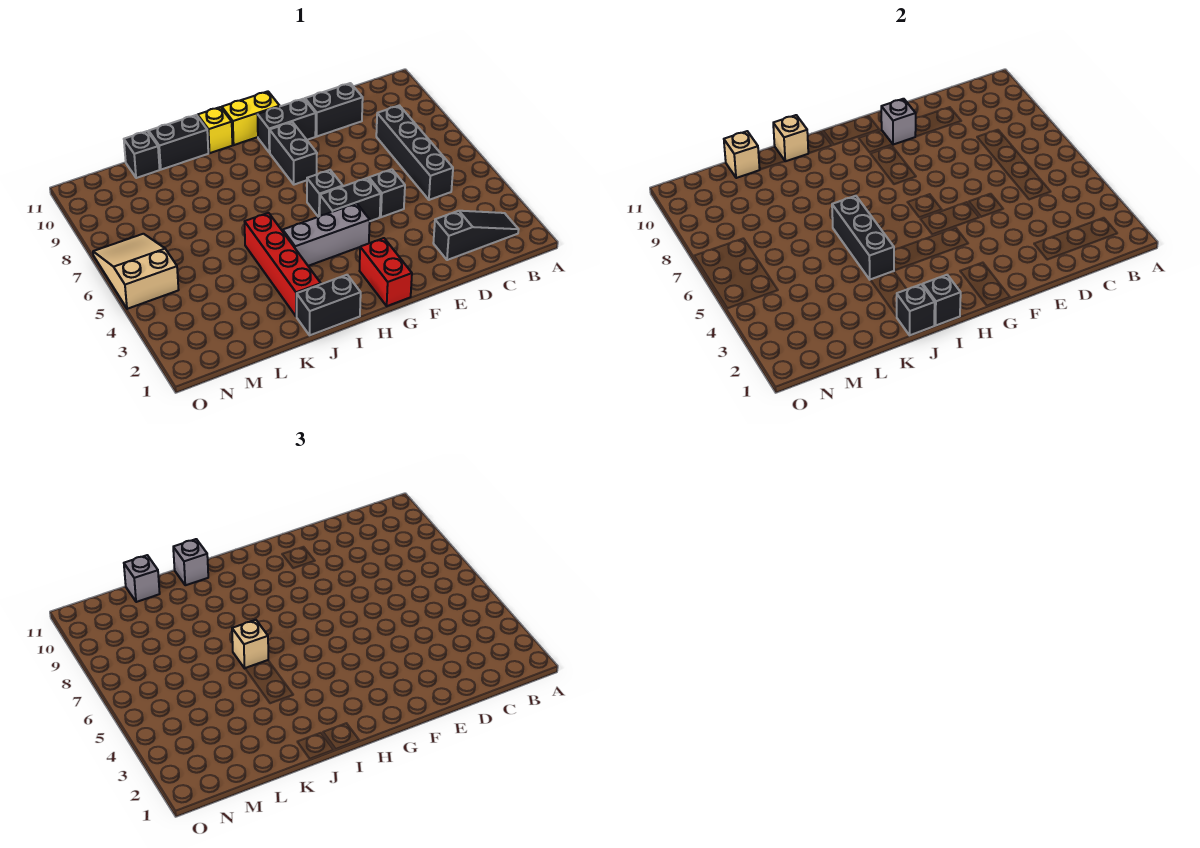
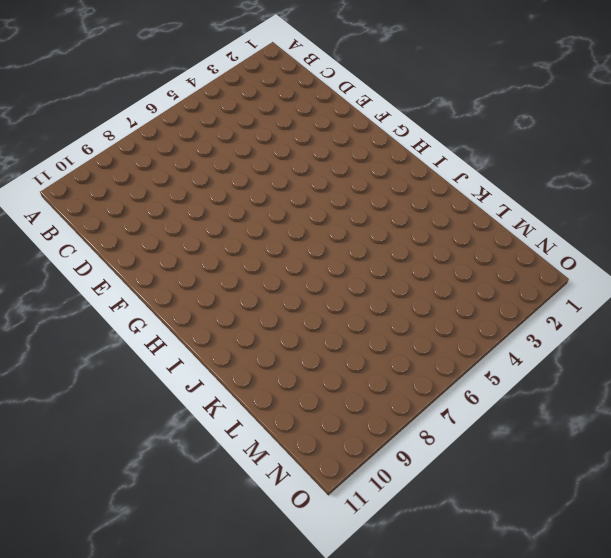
none -> black 1x3 slope [433,211,519,260]
none -> black 1x4 brick [376,105,453,200]
none -> black 1x2 brick [305,83,363,136]

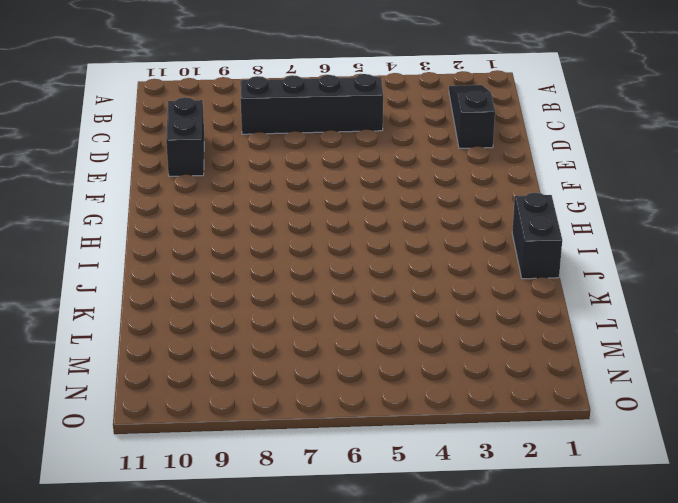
none -> black 1x1 brick [369,169,405,217]
none -> black 1x2 brick [320,178,381,221]
none -> black 1x2 brick [257,99,316,153]

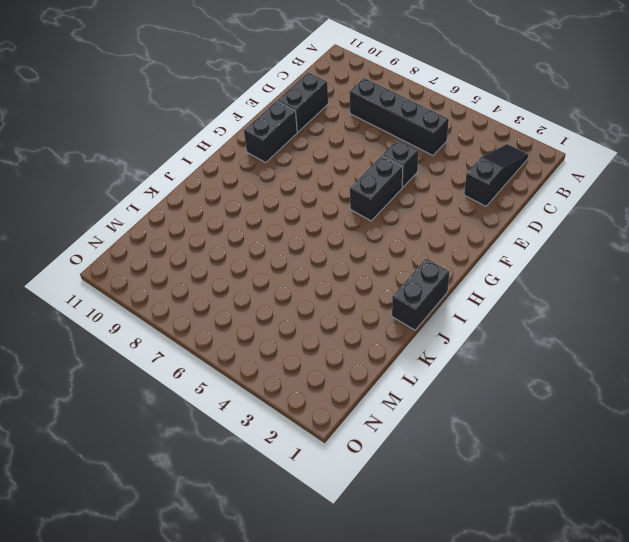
none -> red 1x2 brick [360,238,412,306]
none -> grey 1x3 brick [283,203,370,266]
none -> black 1x1 brick [307,170,343,217]

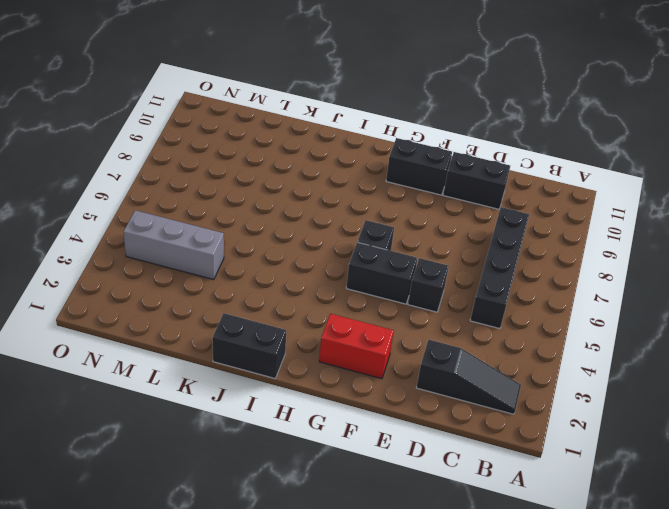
red 1x2 brick [319,314,394,379] -> red 1x2 brick turned to [360,238,412,306]
grey 1x3 brick [124,210,224,280] -> grey 1x3 brick moved to [283,203,370,266]
none -> black 1x2 brick [270,122,317,185]
none -> yellow 1x2 brick [222,91,280,145]
none -> yellow 1x1 brick [198,107,232,153]

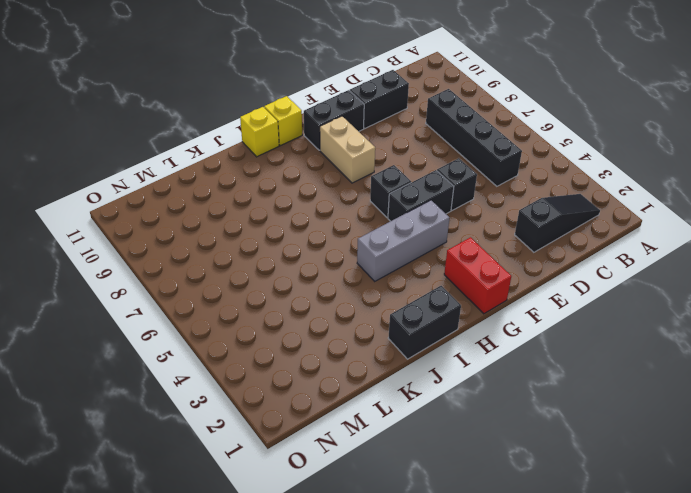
tan 1x2 brick [320,116,375,183] -> black 1x2 brick [270,122,317,185]
yellow 1x1 brick [264,96,302,146] -> yellow 1x2 brick [222,91,280,145]
none -> red 1x4 brick [245,213,321,317]
none -> black 1x2 brick [149,115,208,170]
none -> black 1x1 brick [124,131,160,178]

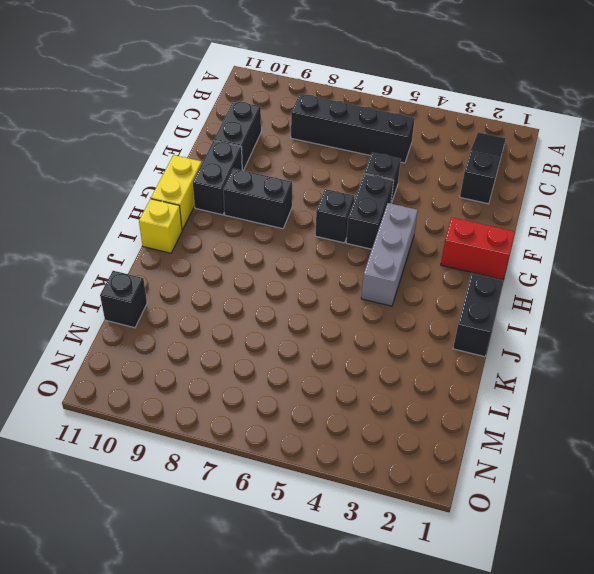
none -> red 1x4 brick [245,213,321,317]
none -> black 1x2 brick [149,115,208,170]
none -> tan 2x3 slope [93,234,179,309]

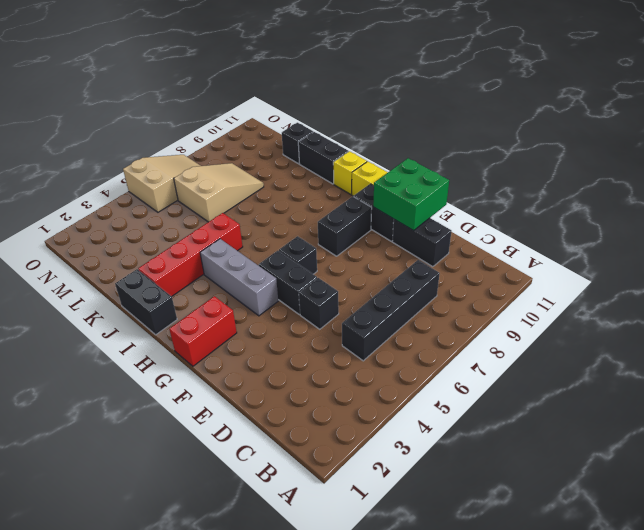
green 2x2 brick [373,158,449,231] -> grey 1x1 brick [881,99,916,145]
tan 2x3 slope [174,163,264,222] -> none
none -> black 1x3 slope [433,211,519,260]
none -> black 1x1 brick [923,275,961,326]
none -> black 1x1 brick [897,284,935,335]

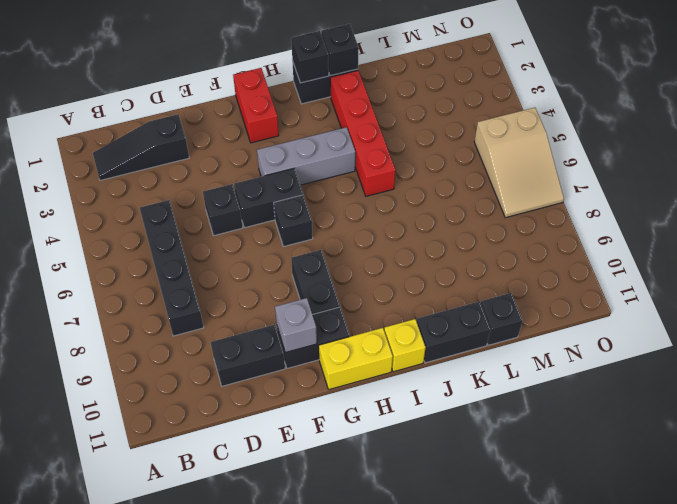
none -> black 1x3 brick [832,196,894,279]
none -> tan 1x1 brick [773,115,808,161]
none -> tan 1x1 brick [724,131,760,178]

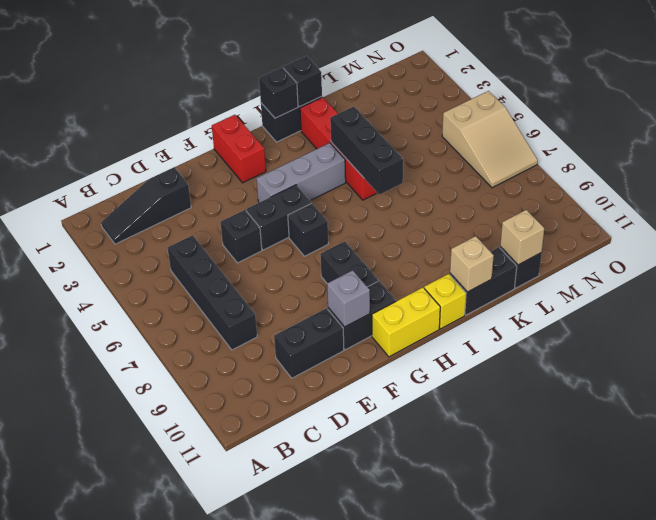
none -> tan 1x1 brick [232,620,268,668]
none -> grey 1x1 brick [173,539,208,585]
none -> grey 1x1 brick [124,555,160,602]

